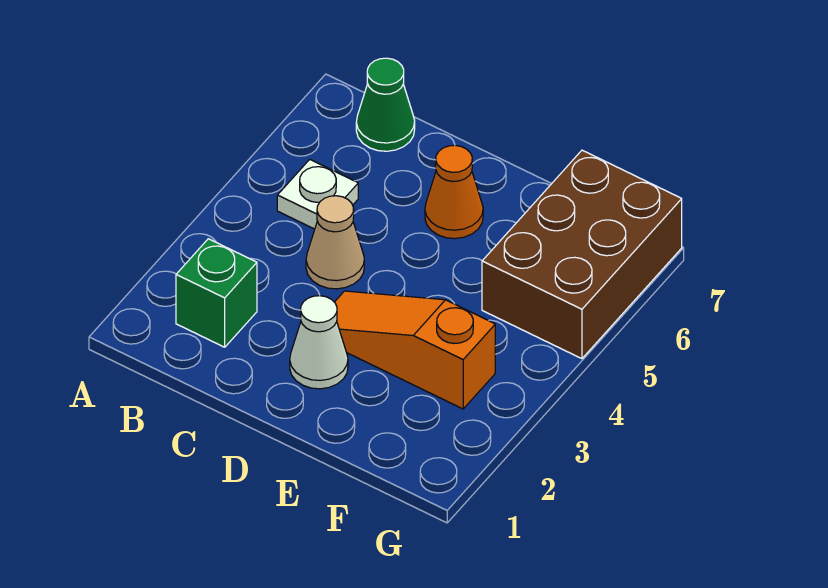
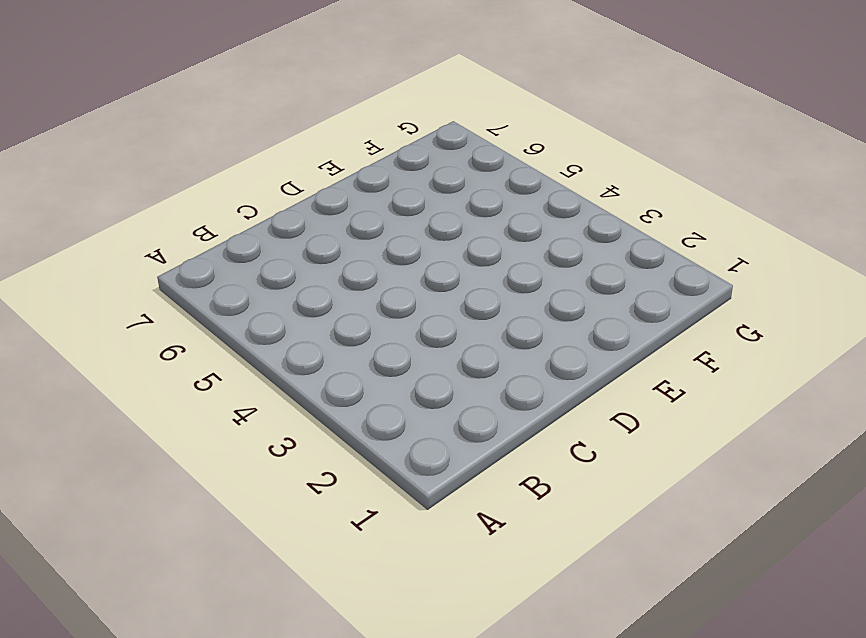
none -> green 1x1 brick [176,239,257,347]
none -> white 1x1 plate [277,159,358,229]

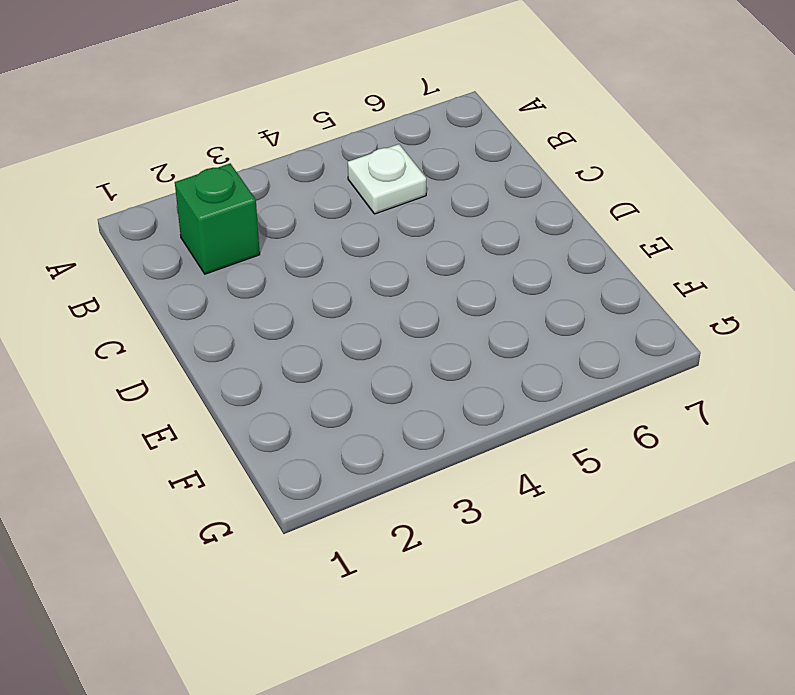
none -> green 1x1 cone [356,58,415,151]
none -> tan 1x1 cone [306,196,364,289]

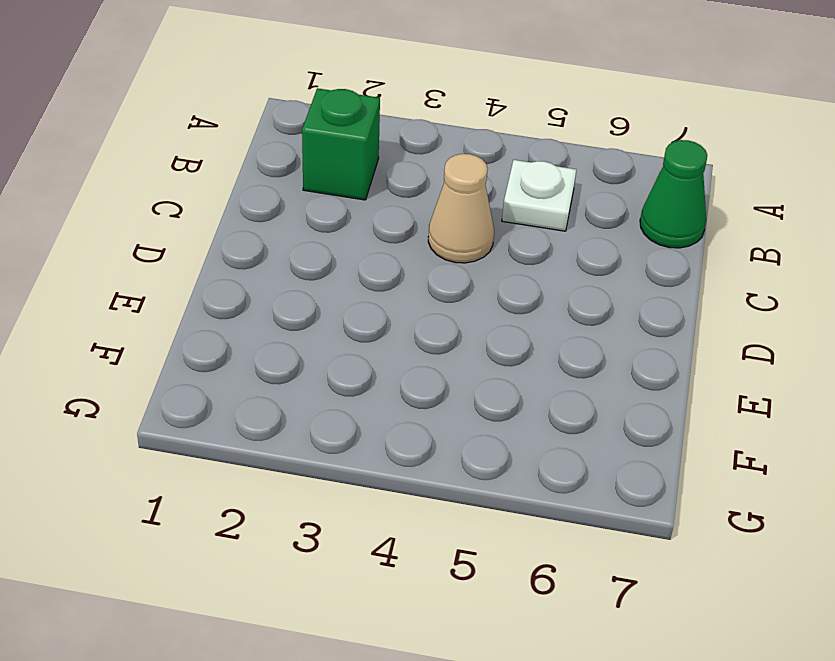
none -> white 1x1 cone [290,296,348,389]
none -> orange 1x3 slope [335,291,495,409]

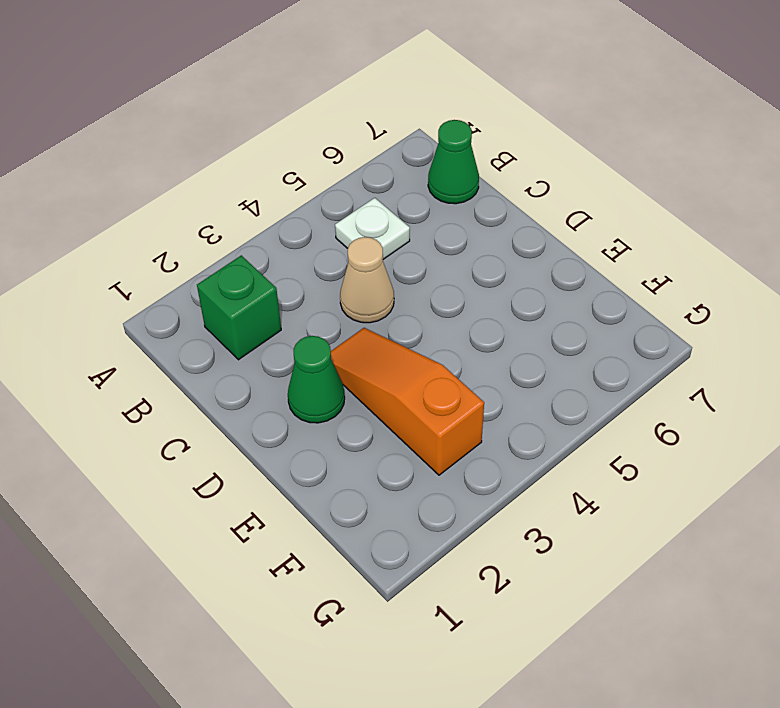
green 1x1 cone [288,336,345,423] -> white 1x1 cone [290,296,348,389]
none -> orange 1x1 cone [425,145,483,239]
none -> brown 2x3 brick [482,150,682,359]

